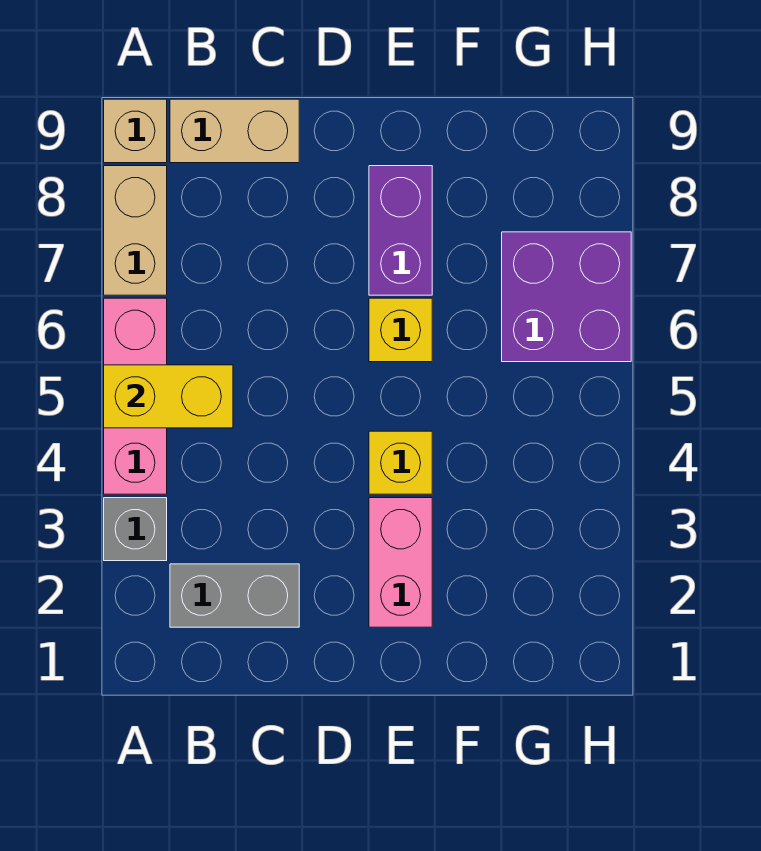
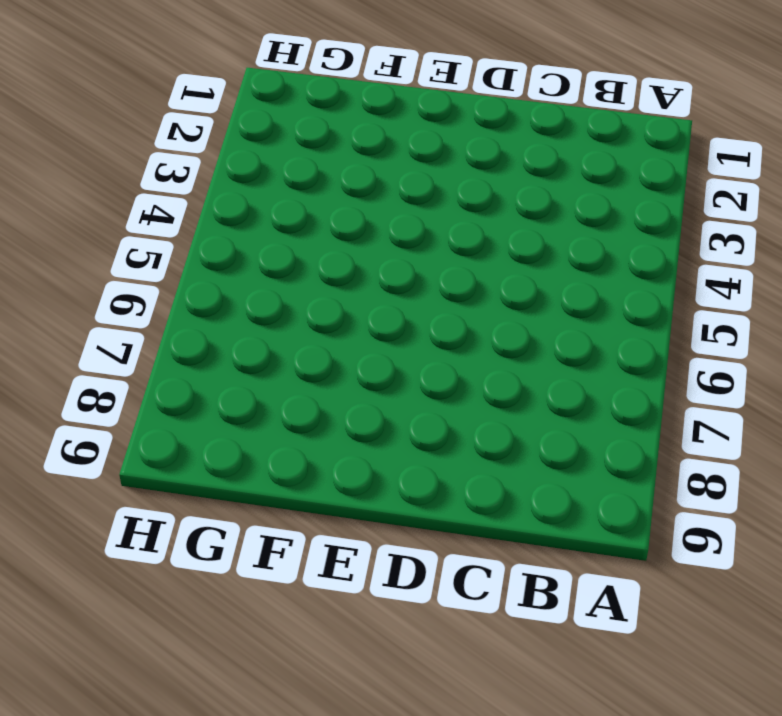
none -> grey 1x1 brick [104,498,167,561]
none -> pink 1x3 brick [104,298,167,494]
none -> tan 1x2 brick [104,166,167,295]

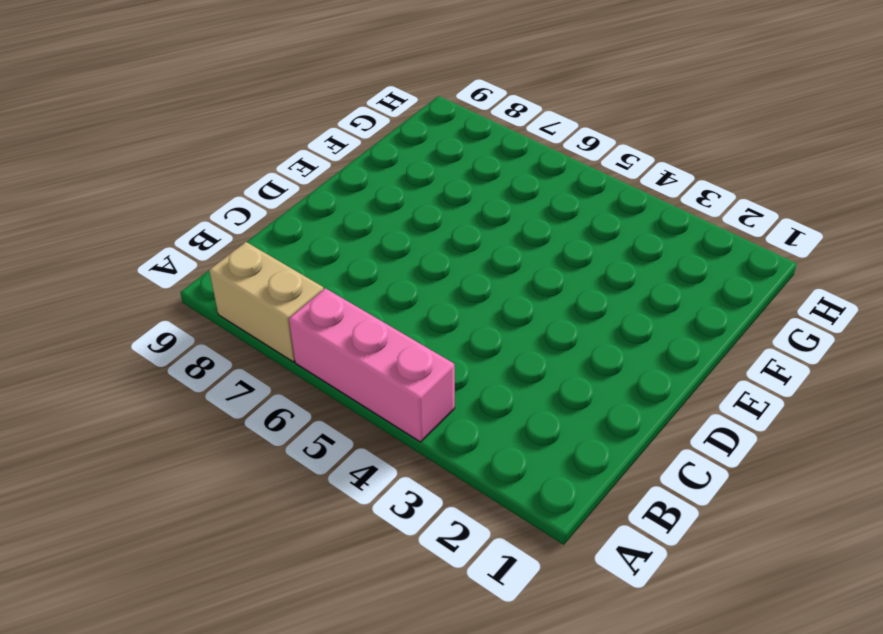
none -> grey 1x1 brick [104,498,167,561]
none -> tan 1x1 brick [104,99,167,163]
none -> grey 1x2 brick [170,564,299,627]

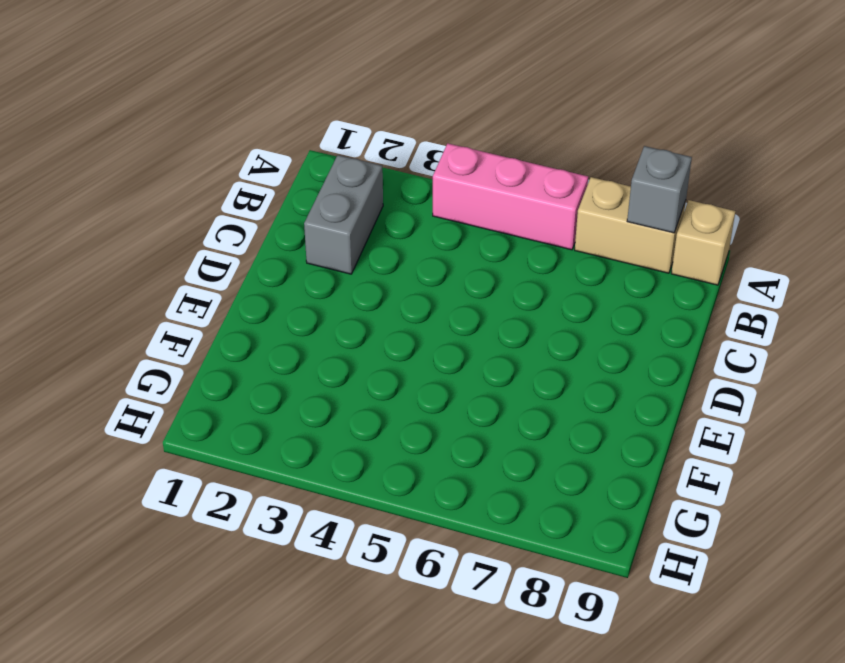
grey 1x1 brick [627,146,692,233] -> grey 1x1 brick moved to [104,498,167,561]
none -> tan 1x2 brick [170,99,299,163]
none -> pink 1x2 brick [369,498,432,627]
none -> yellow 1x1 brick [369,431,432,494]

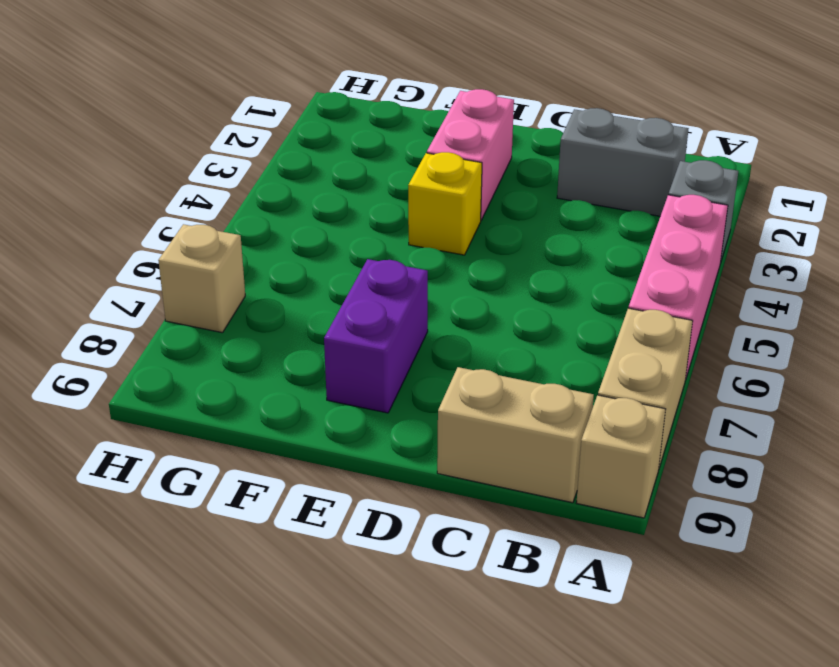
tan 1x1 brick [158,224,245,333] -> purple 2x2 brick [502,232,631,362]
none -> yellow 1x1 brick [369,298,432,362]
none -> yellow 1x2 brick [104,365,233,428]

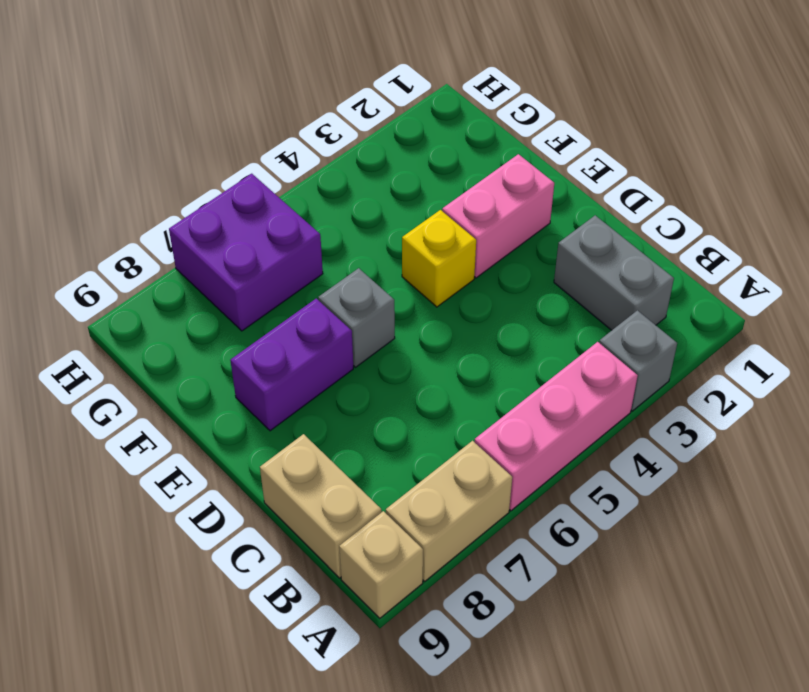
grey 1x1 brick [318,268,395,367] -> yellow 1x1 brick [369,298,432,362]
none -> yellow 1x2 brick [104,365,233,428]

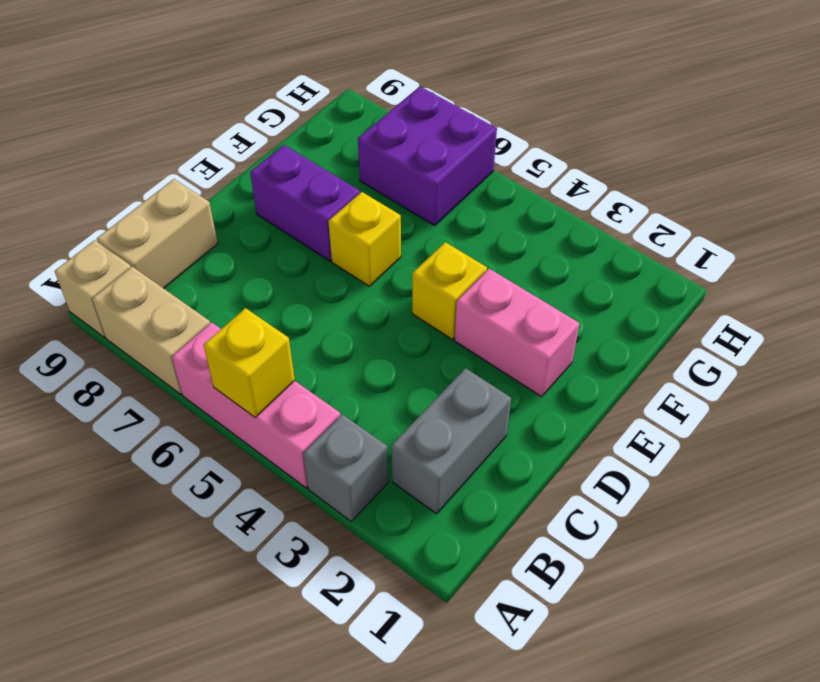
yellow 1x1 brick [204,308,295,417] -> yellow 1x2 brick [104,365,233,428]

